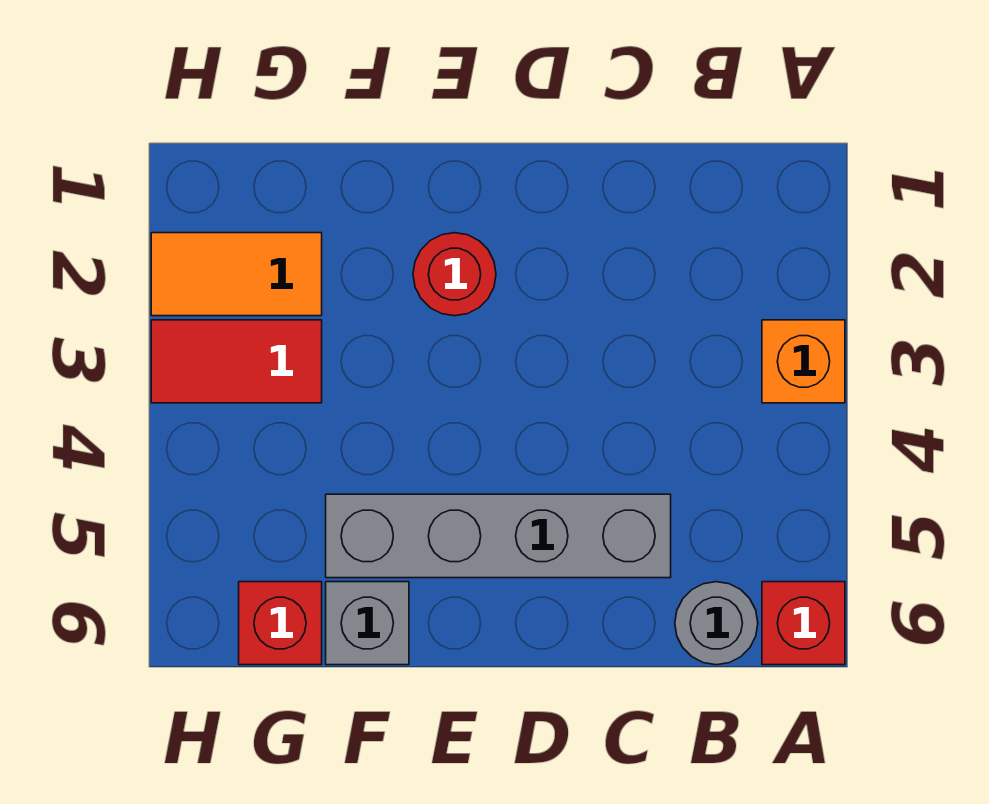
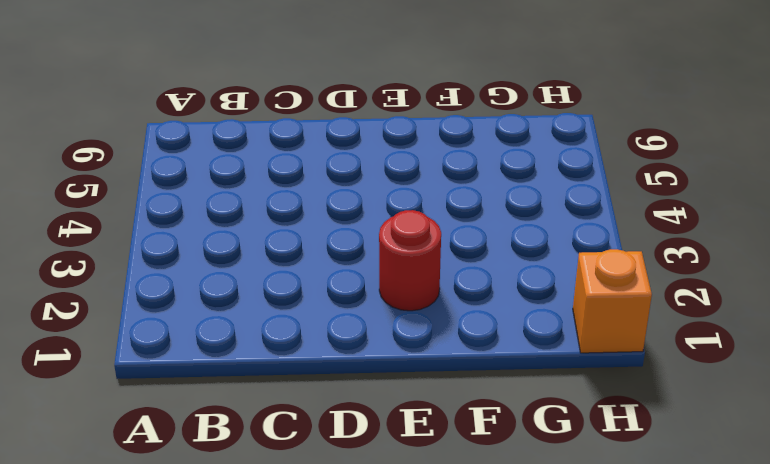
orange 1x1 brick [573,249,652,353] -> orange 1x1 brick moved to [762,320,845,403]
none -> red 1x1 brick [762,582,845,665]
none -> grey 1x1 round brick [675,582,758,665]

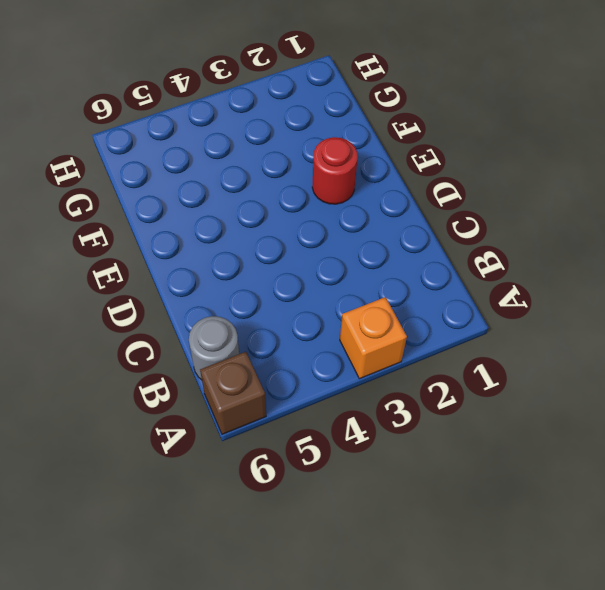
brown 1x1 brick [200,352,266,434] -> red 1x1 brick [762,582,845,665]
none -> grey 1x4 brick [326,494,671,578]
none -> grey 1x1 brick [326,582,409,665]

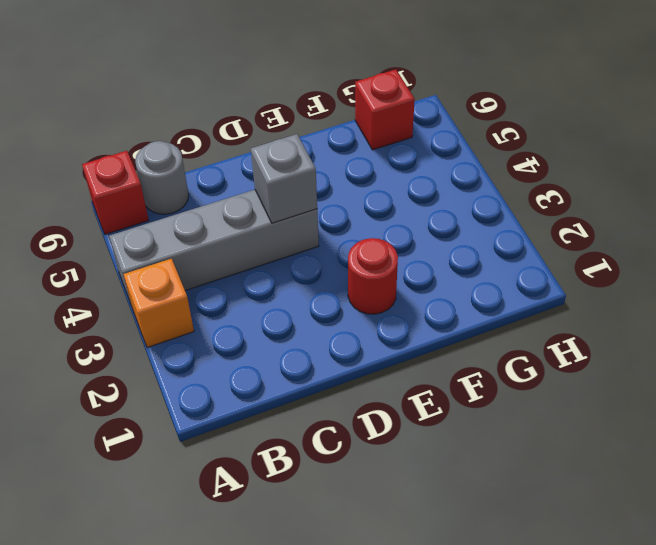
grey 1x4 brick [109,190,319,304] -> grey 1x4 brick moved to [326,494,671,578]
grey 1x1 brick [251,134,317,223] -> grey 1x1 brick moved to [326,582,409,665]
none -> orange 1x2 tile [151,233,322,316]
none -> red 1x2 tile [151,320,322,403]

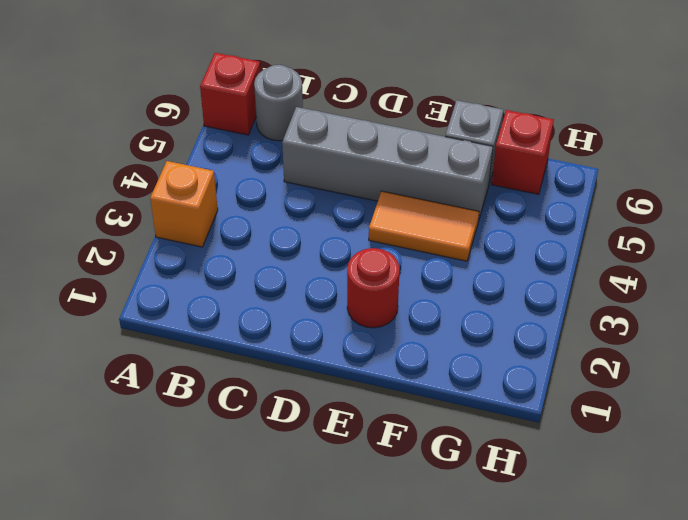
orange 1x2 tile [369,191,479,261] -> orange 1x2 tile moved to [151,233,322,316]
none -> red 1x2 tile [151,320,322,403]

